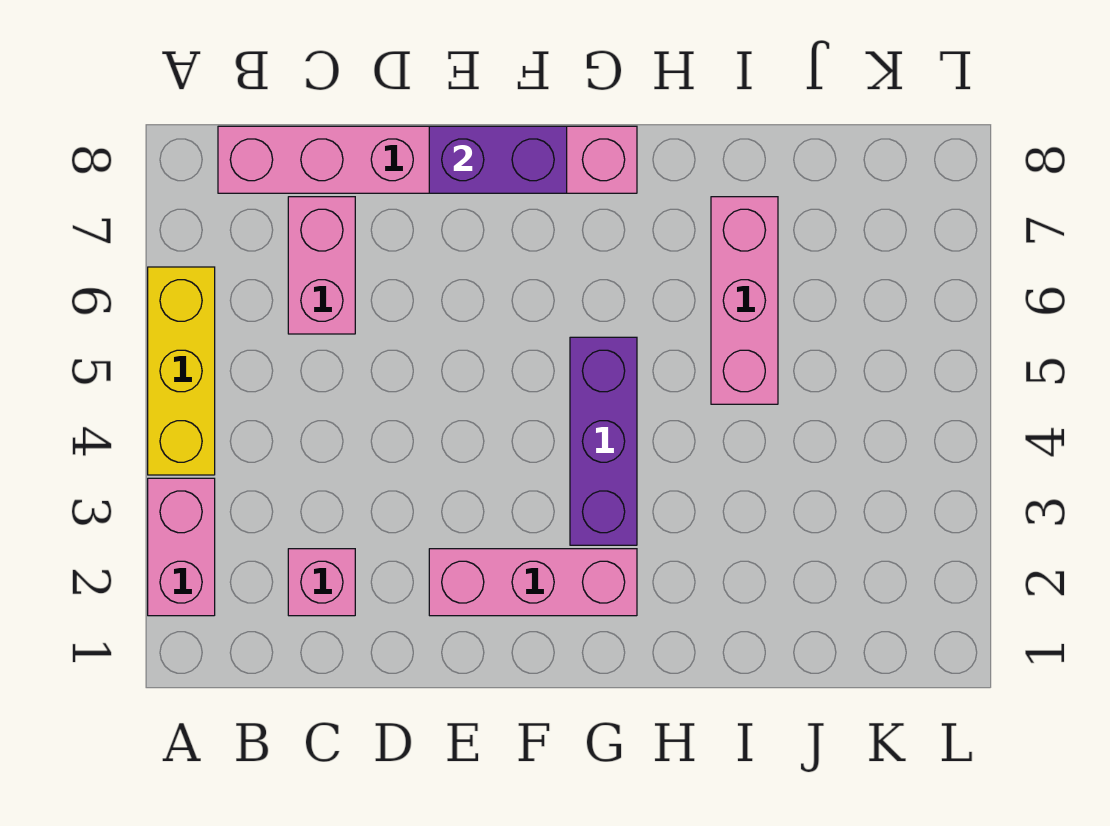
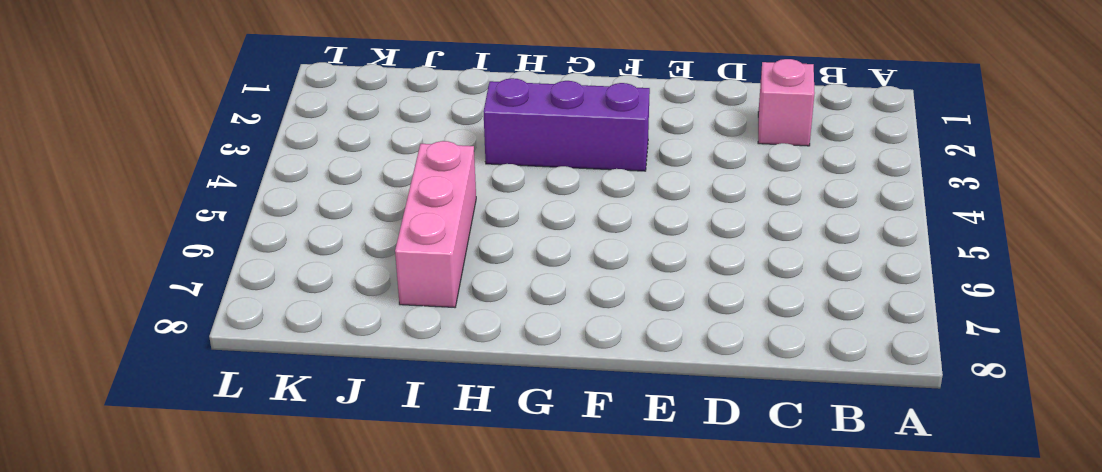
purple 1x3 brick [483,78,650,171] -> purple 1x3 brick turned to [570,337,637,545]
none -> pink 1x2 brick [148,478,215,616]
none -> yellow 1x3 brick [148,267,215,475]

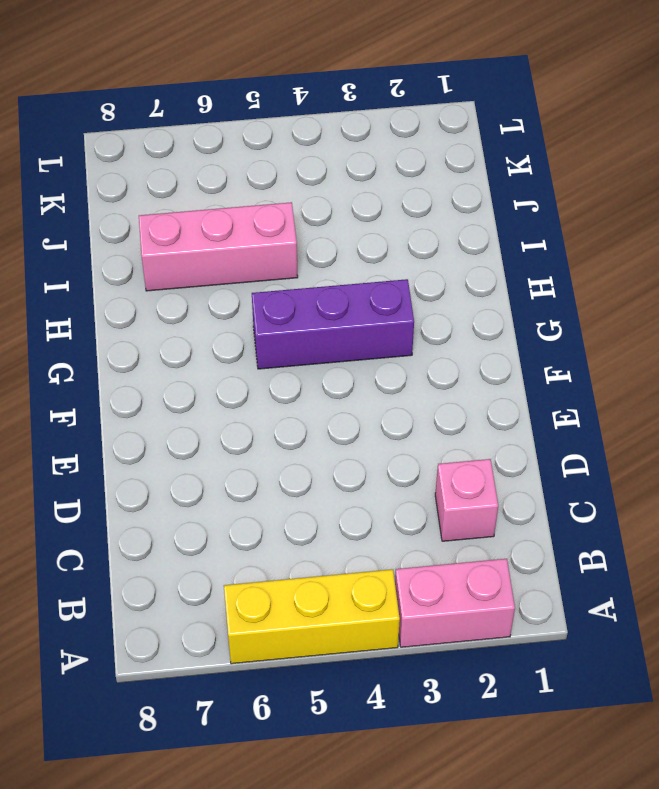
none -> pink 1x6 brick [218,126,637,193]
none -> pink 1x2 brick [288,197,355,334]

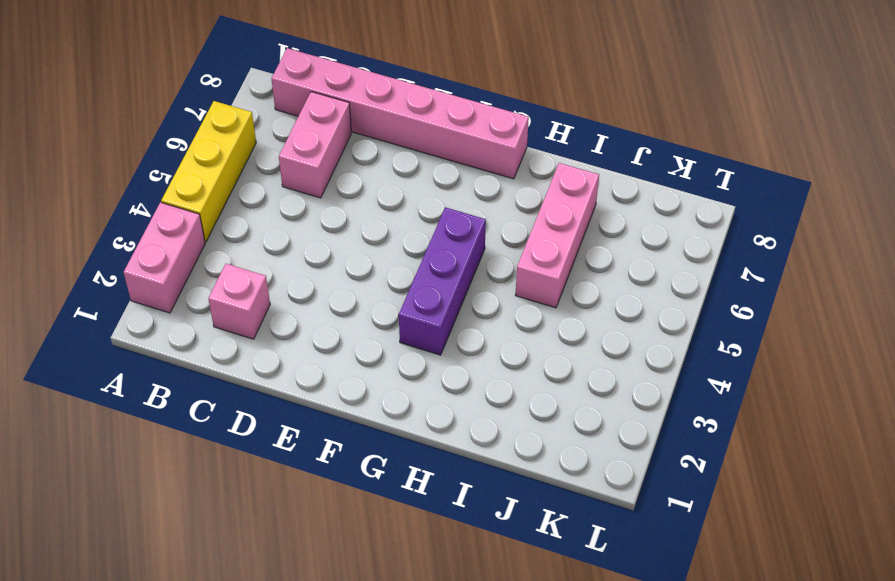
none -> pink 1x3 brick [429,549,637,616]
none -> purple 1x2 brick [429,126,567,193]

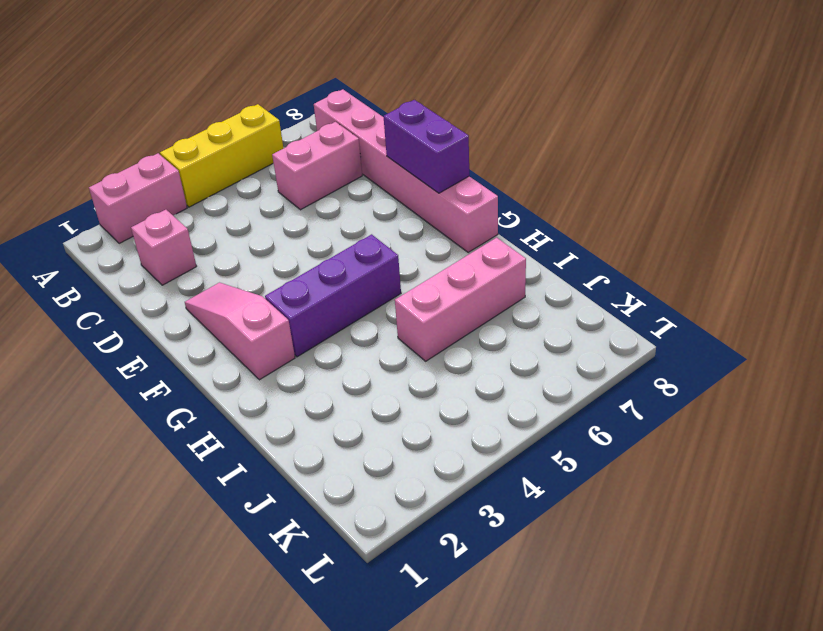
pink 1x3 slope [185,283,295,380] -> pink 1x3 brick [429,549,637,616]

